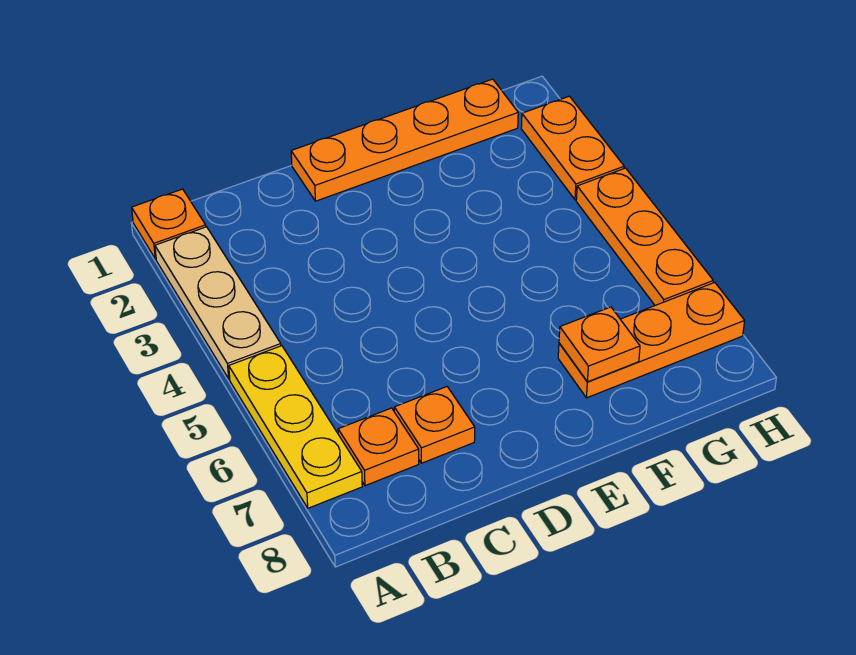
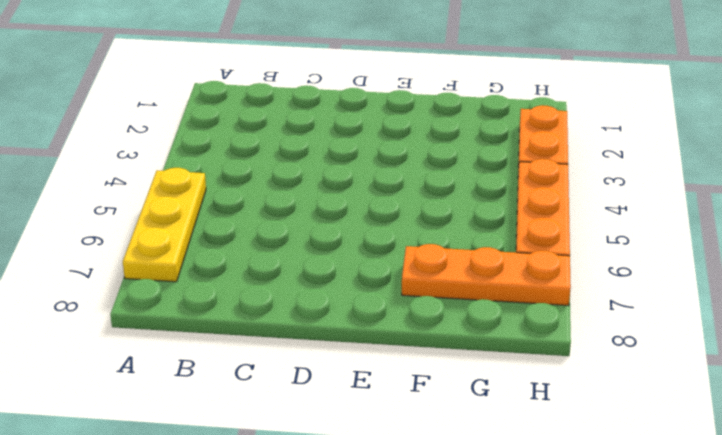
none -> orange 1x1 plate [132,189,206,259]
none -> tan 1x3 plate [155,227,281,379]

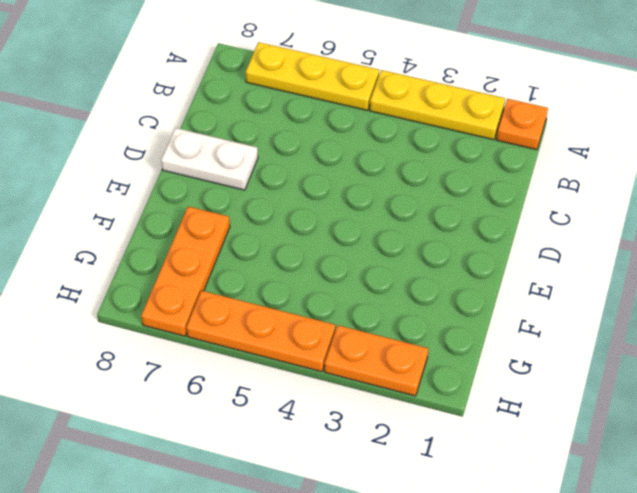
yellow 1x3 plate [370,70,505,140] -> tan 1x3 plate [155,227,281,379]
white 1x2 plate [161,128,258,190] -> none
none -> orange 1x1 plate [338,408,419,486]
none -> orange 1x1 plate [394,387,475,463]

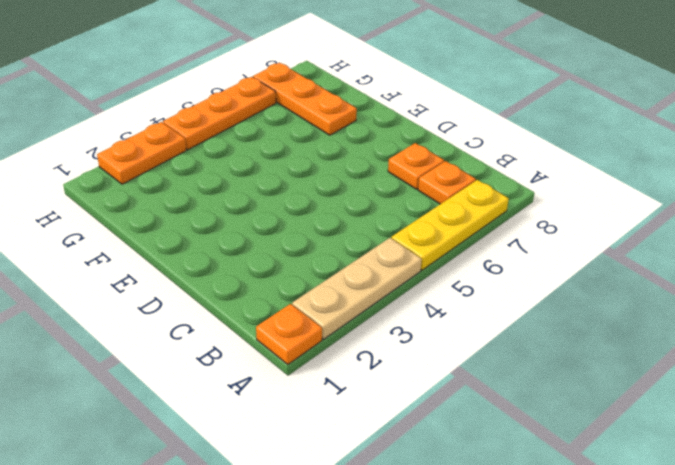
none -> orange 1x4 plate [291,79,518,201]
none -> orange 1x1 plate [559,307,640,382]

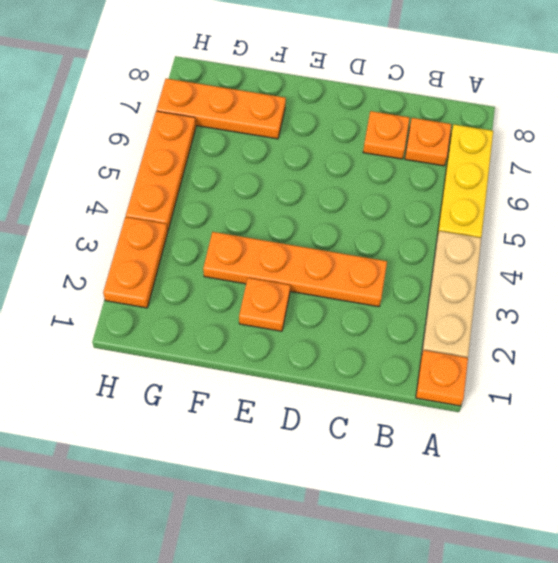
orange 1x4 plate [203,232,387,307] -> orange 1x4 plate moved to [291,79,518,201]
orange 1x1 plate [239,278,290,331] -> orange 1x1 plate moved to [559,307,640,382]

